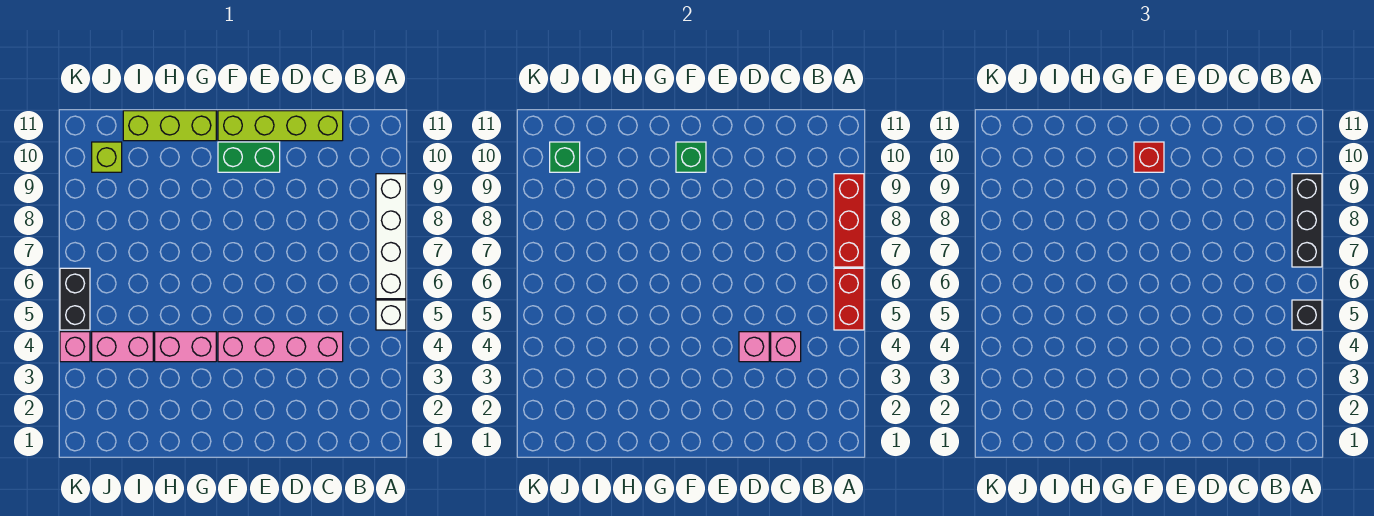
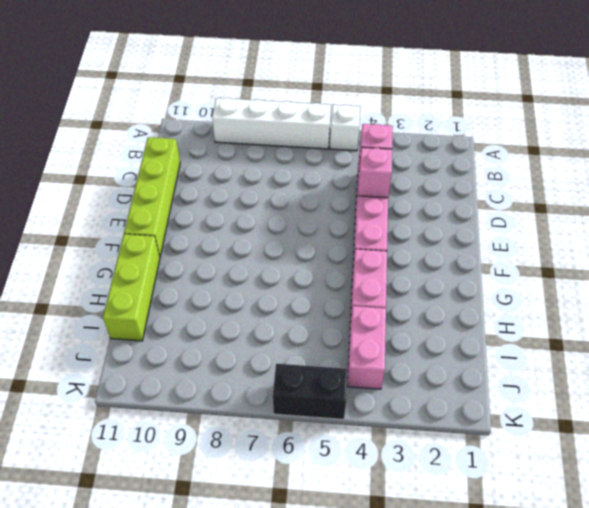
none -> green 1x2 brick [218,142,280,172]
none -> lime 1x1 brick [92,142,122,172]
none -> pink 1x1 brick [60,332,90,362]

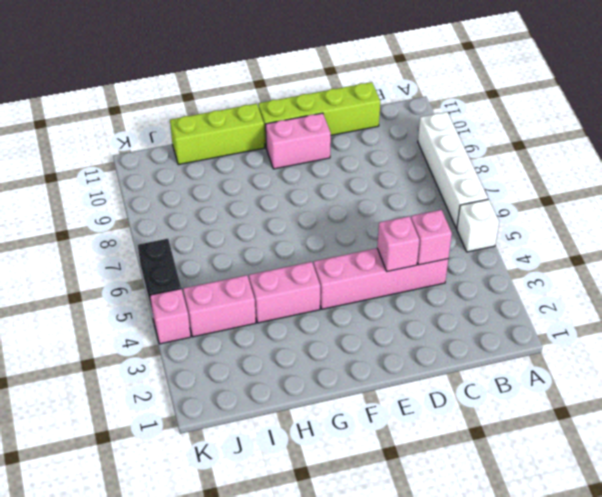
pink 1x2 brick [266,113,331,169] -> green 1x2 brick [218,142,280,172]
none -> lime 1x1 brick [92,142,122,172]
none -> red 1x2 brick [834,268,864,330]
none -> red 1x3 brick [834,174,864,267]

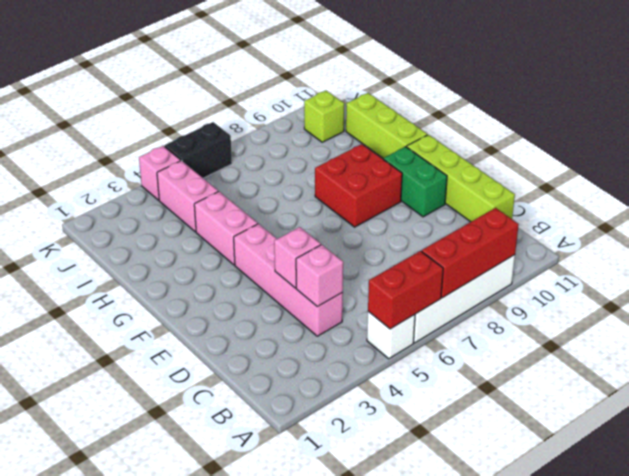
red 2x2 brick [315,144,402,227] -> none
none -> green 1x1 brick [676,142,706,172]
none -> green 1x1 brick [550,142,580,172]
none -> black 1x1 brick [1292,300,1322,330]

